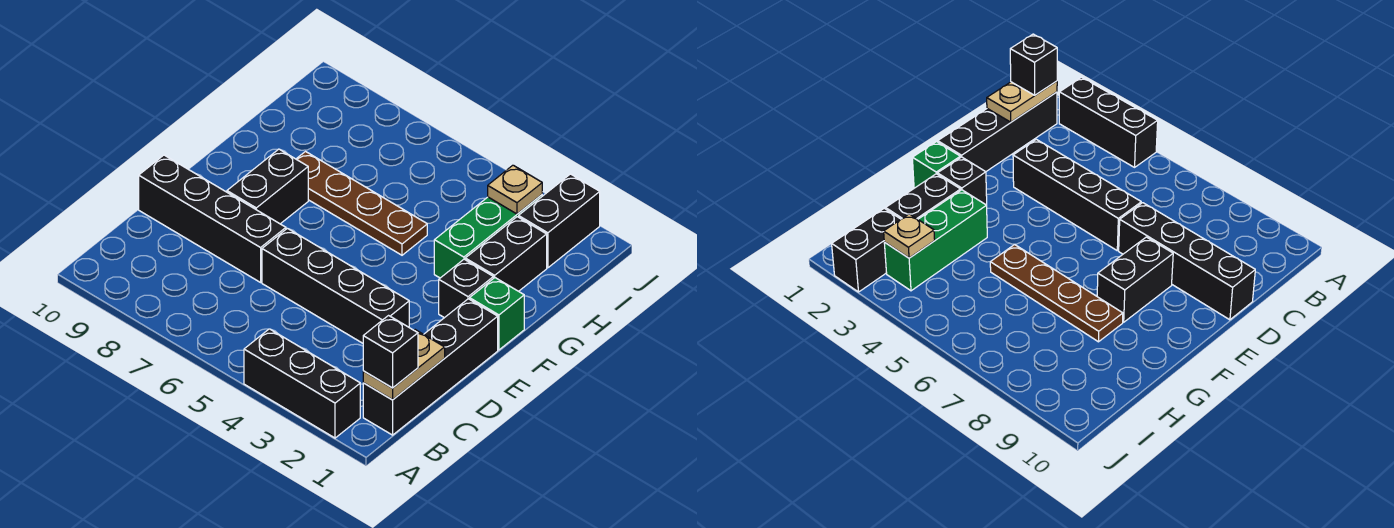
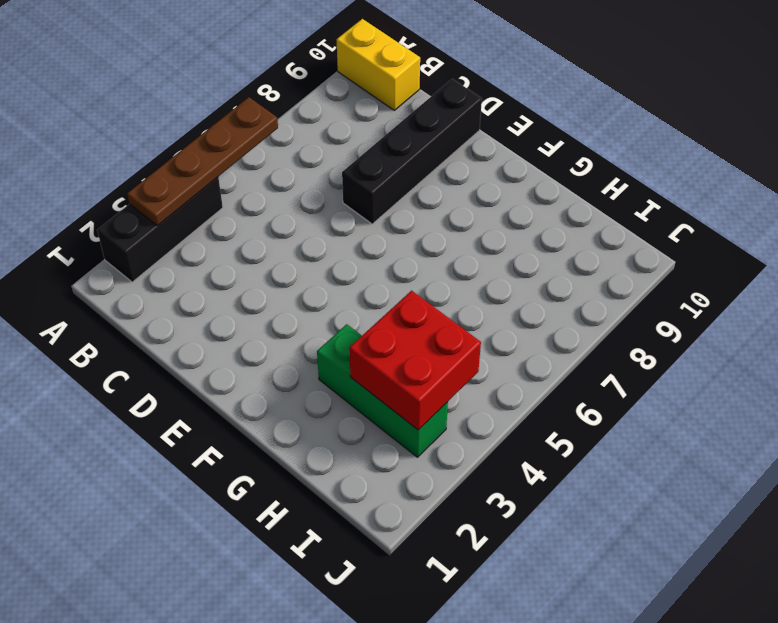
brown 1x4 plate [127,97,278,226] -> brown 1x4 plate moved to [296,152,427,255]
yellow 1x2 brick [337,19,420,110] -> none
red 2x2 brick [349,291,481,430] -> tan 1x1 plate [488,165,542,214]
none -> black 1x4 brick [363,299,498,435]
none -> black 1x4 brick [262,228,409,343]
none -> black 1x2 brick [227,149,308,224]

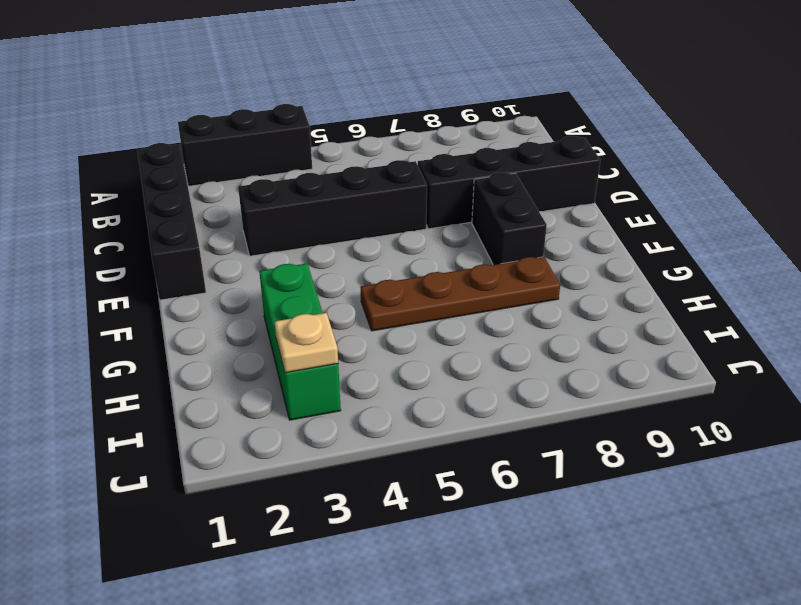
none -> green 1x1 brick [470,278,524,350]
none -> black 1x1 brick [439,259,493,318]
none -> black 1x2 brick [465,217,547,291]

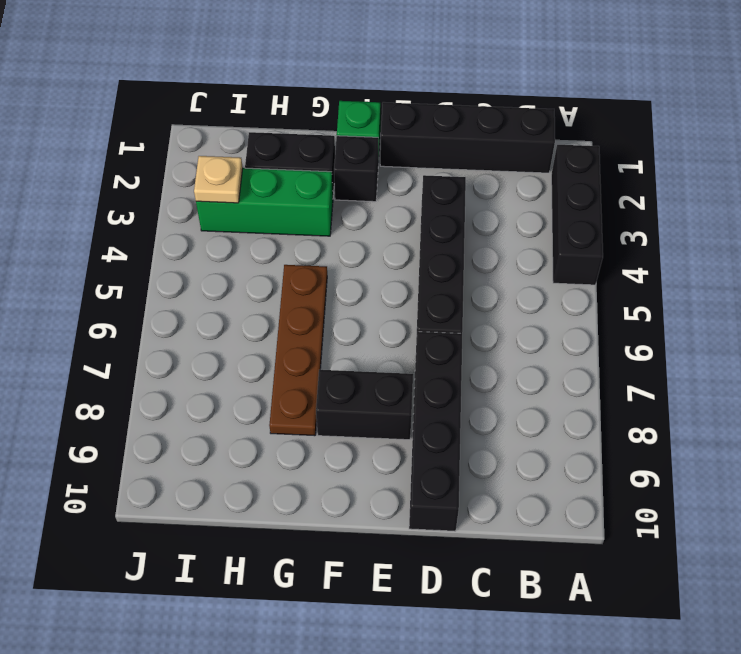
none -> black 1x2 brick [519,174,600,268]
none -> tan 1x2 plate [363,330,445,400]
none -> black 1x1 brick [363,316,418,388]

